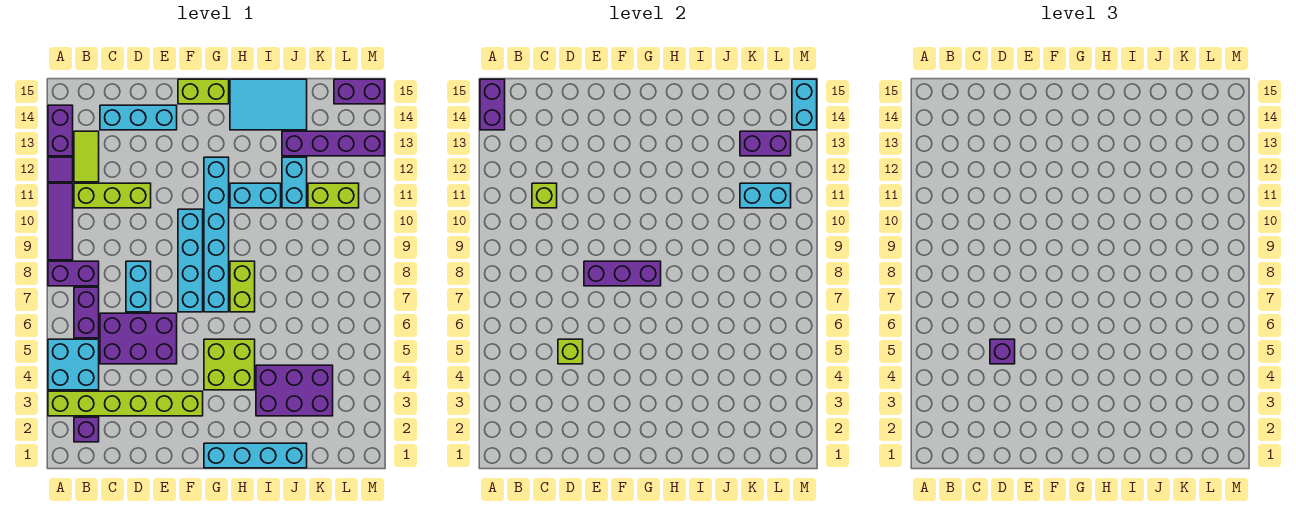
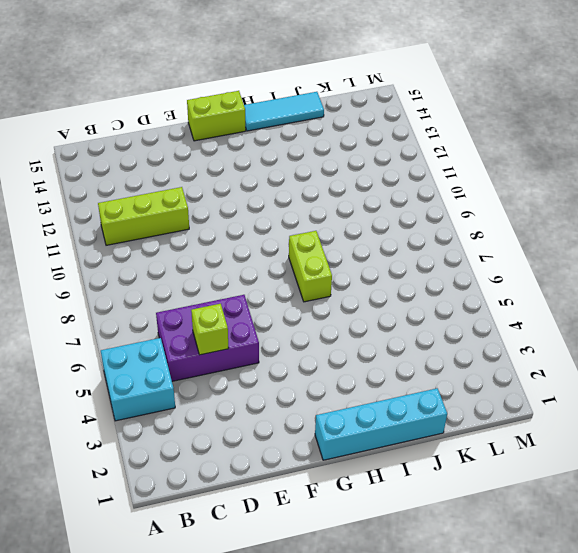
cyan 1x3 tile [244,92,324,131] -> cyan 2x3 tile [230,79,307,130]
none -> lime 1x6 brick [48,391,203,416]
none -> purple 1x2 brick [48,261,99,286]
none -> purple 1x3 tile [48,183,73,260]
none -> purple 1x1 tile [48,157,73,182]

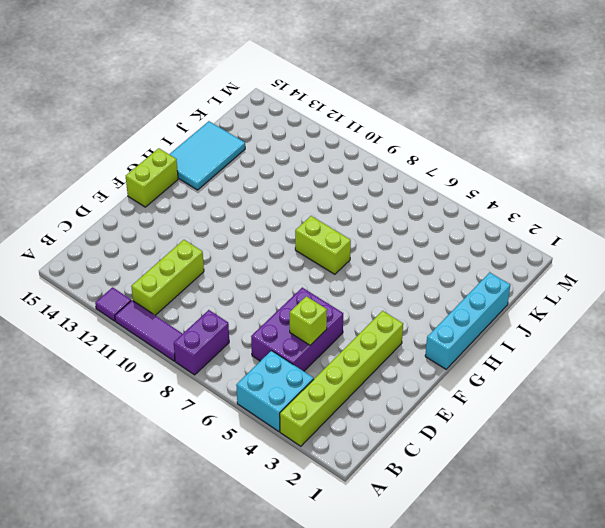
none -> purple 1x2 brick [48,105,73,156]
none -> purple 1x1 brick [74,417,99,442]
none -> purple 1x2 brick [74,287,99,338]
none -> lime 1x2 tile [74,131,99,182]

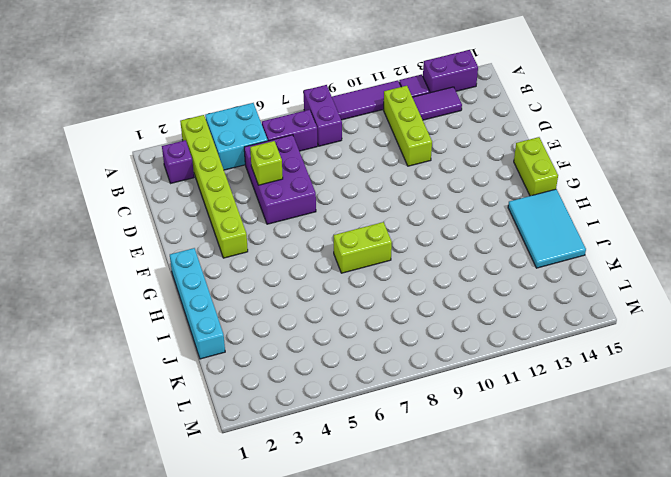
purple 1x2 tile [412,87,462,120] -> lime 1x2 tile [74,131,99,182]
none -> cyan 1x3 brick [100,105,177,130]
none -> cyan 1x2 brick [126,261,151,312]
none -> cyan 1x4 brick [178,209,203,312]
none -> lime 2x2 brick [204,339,255,390]

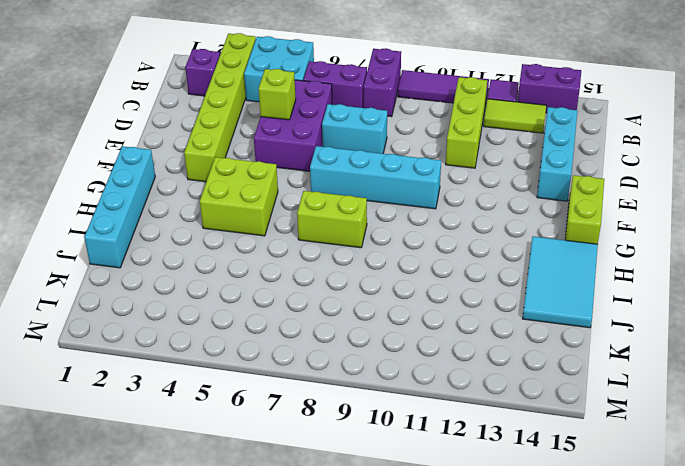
none -> cyan 1x6 brick [204,157,229,312]
none -> cyan 1x2 brick [230,183,281,208]
none -> purple 2x3 brick [256,365,333,416]
none -> cyan 1x2 brick [282,157,307,208]

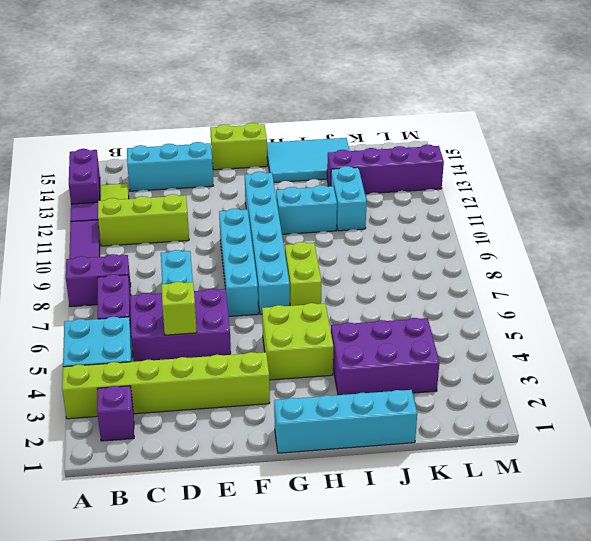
none -> lime 1x2 brick [308,183,359,208]
none -> purple 1x2 brick [334,79,385,104]
none -> purple 1x2 brick [480,79,505,130]
none -> lime 1x1 brick [532,183,557,208]

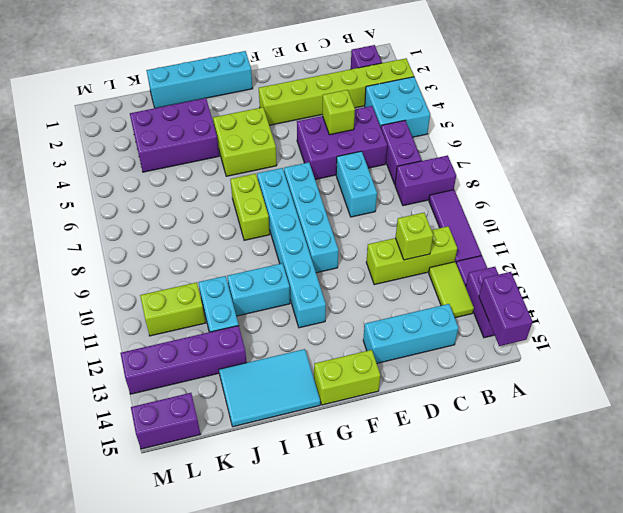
none -> purple 1x3 brick [584,261,661,286]
none -> cyan 1x2 brick [740,183,791,208]
none -> purple 1x2 brick [740,131,791,156]
none -> cyan 1x2 brick [792,79,817,130]

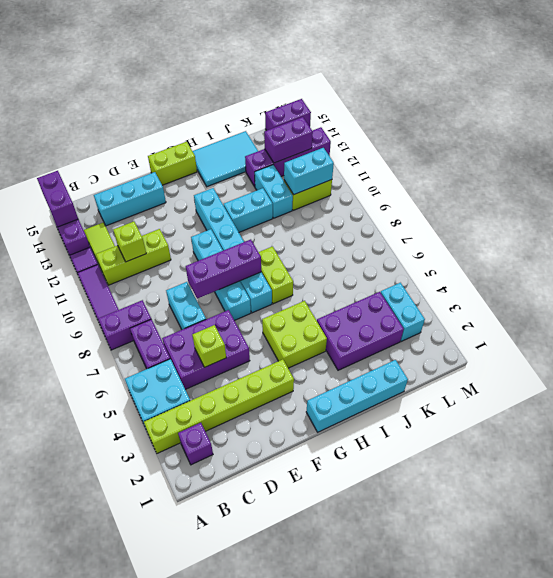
cyan 1x2 brick [381,283,425,341] -> cyan 1x2 brick moved to [792,79,817,130]
none -> purple 1x1 brick [990,339,1015,364]

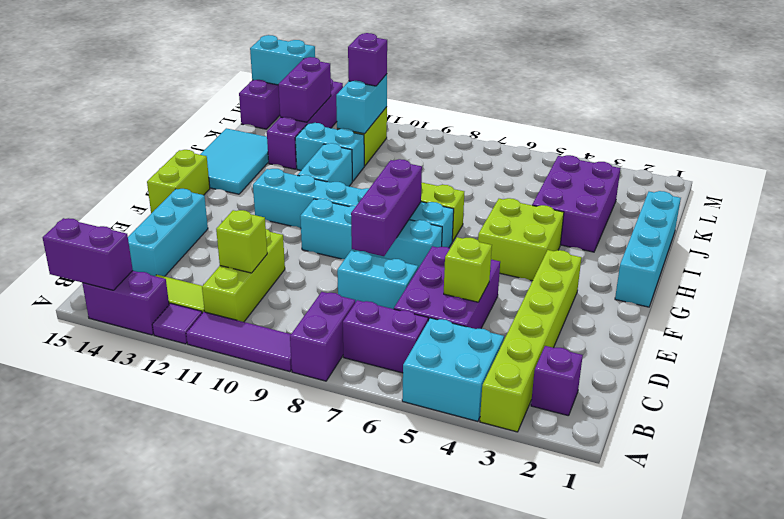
purple 1x1 brick [348,33,387,86] -> purple 1x1 brick moved to [990,339,1015,364]

